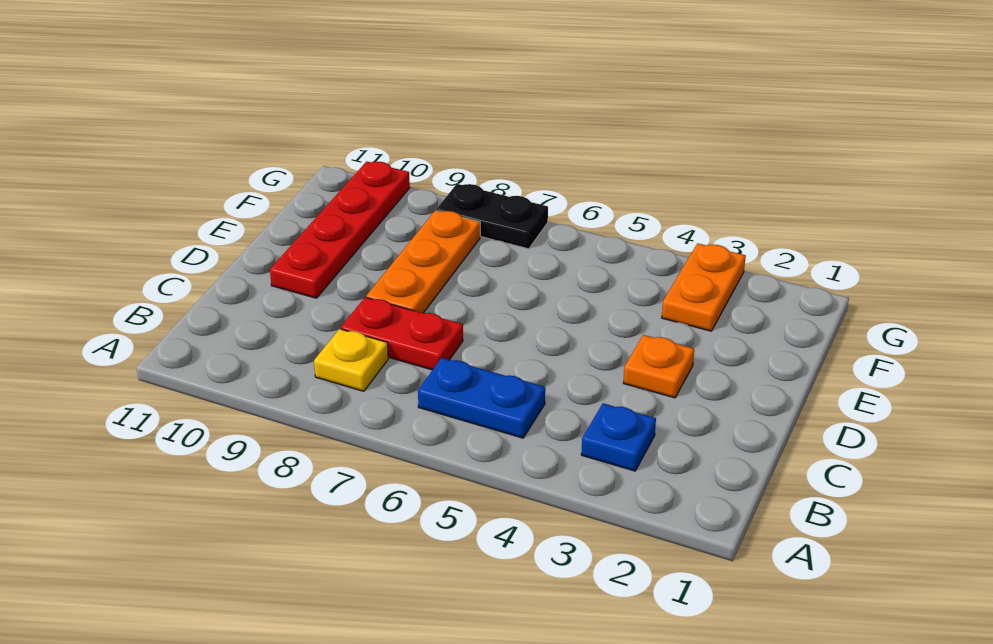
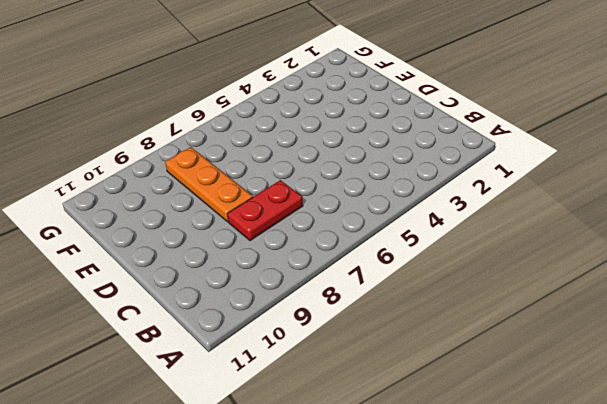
none -> blue 1x1 plate [581,403,656,471]
none -> blue 1x2 plate [418,358,545,438]

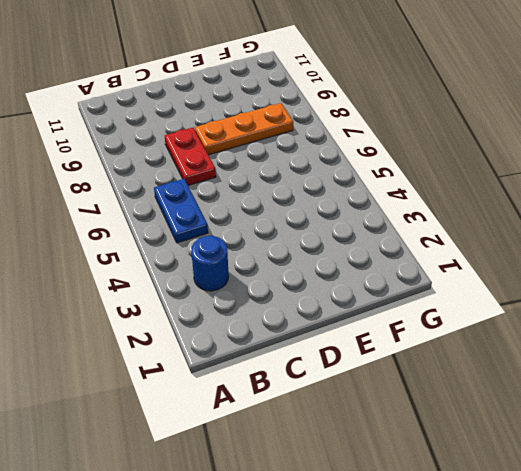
blue 1x1 round brick [191,236,229,291] -> blue 1x1 plate [581,403,656,471]
none -> yellow 1x1 plate [314,329,388,391]
none -> orange 1x1 plate [624,335,694,398]

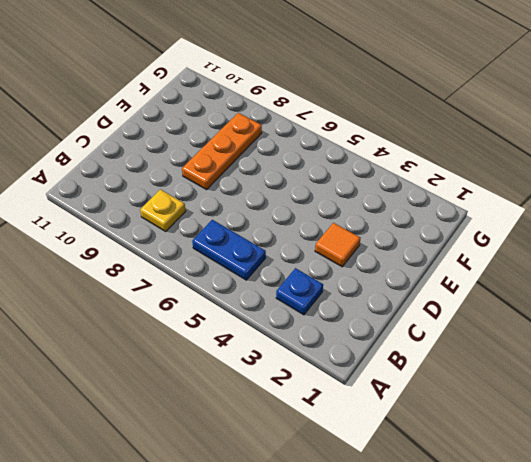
orange 1x1 tile [315,223,361,267] -> orange 1x1 plate [624,335,694,398]
none -> red 1x2 plate [341,297,463,370]
none -> red 1x4 plate [270,161,410,298]

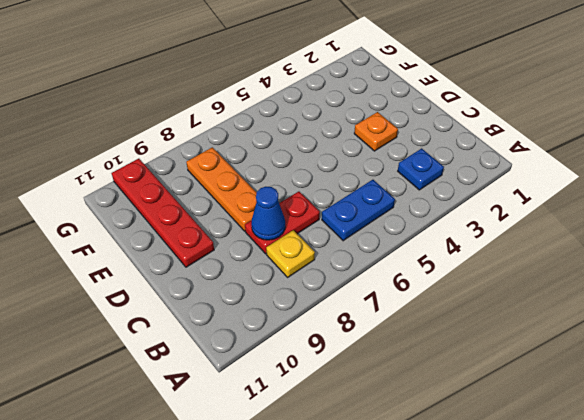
blue 1x1 cone [251,187,285,240] -> none
none -> orange 1x2 plate [662,243,746,331]
none -> black 1x2 plate [436,184,548,249]

